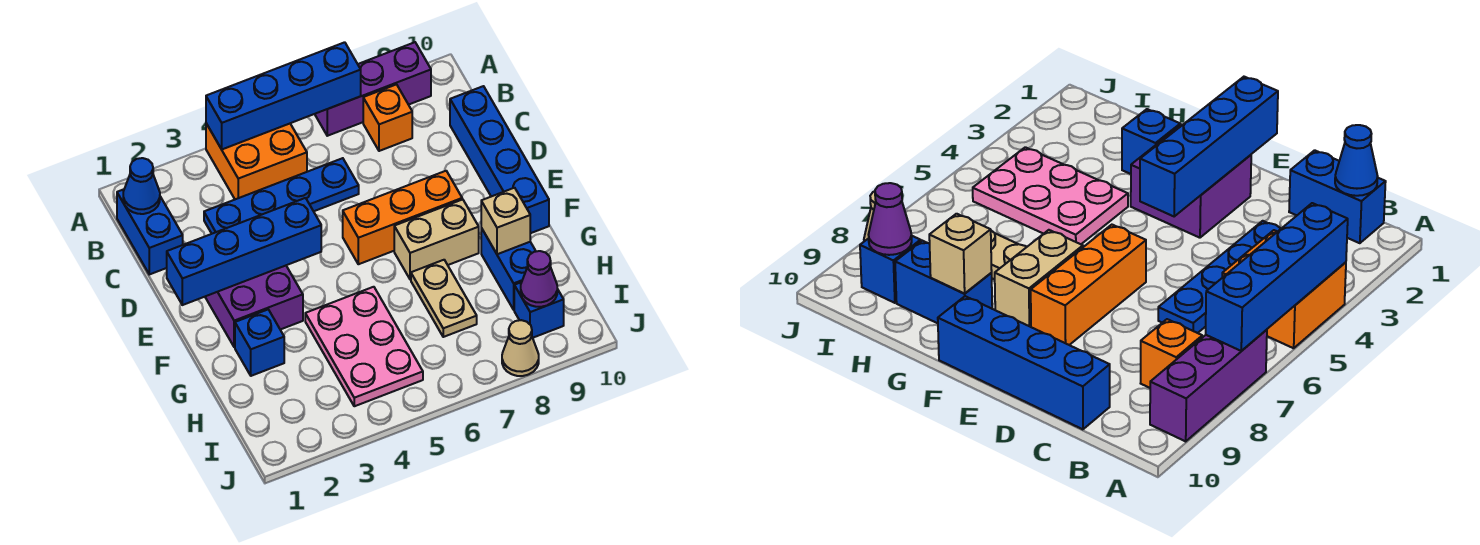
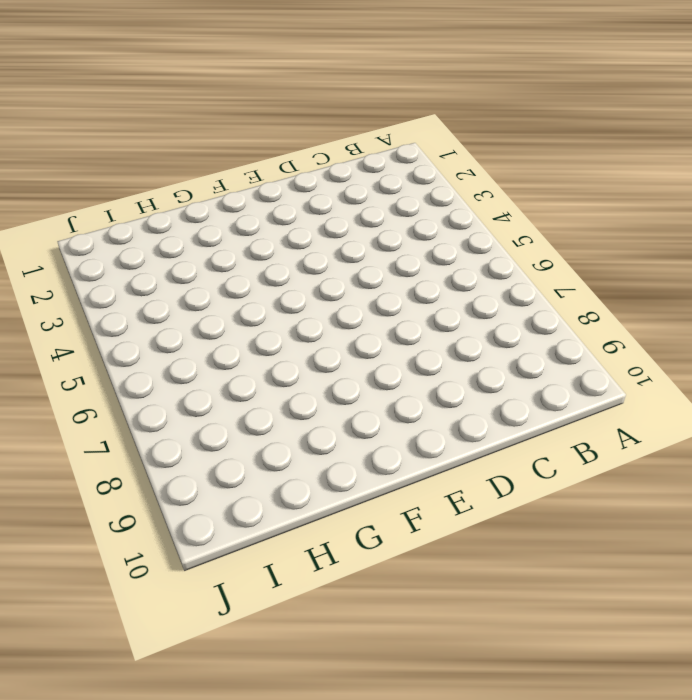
none -> orange 2x2 brick [206,124,307,199]
none -> purple 1x3 brick [315,42,431,136]
none -> blue 1x2 brick [117,189,183,274]

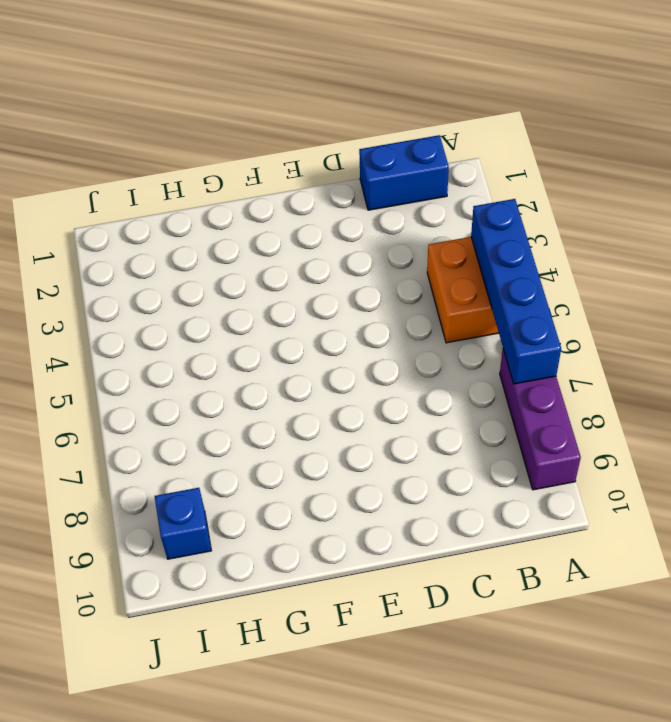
none -> orange 1x1 brick [363,85,412,151]
none -> blue 1x4 plate [204,158,359,234]
none -> blue 1x4 brick [450,86,549,233]

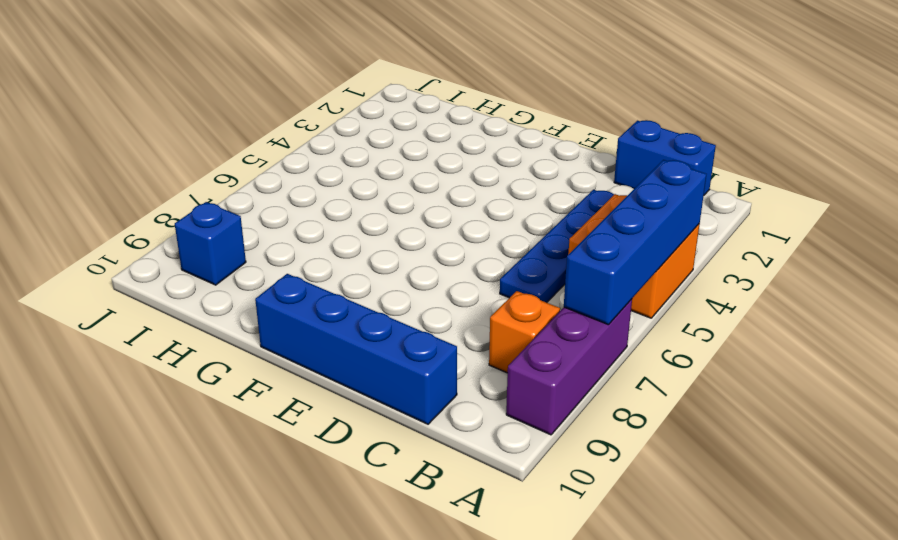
none -> purple 2x2 brick [205,266,303,347]
none -> orange 1x3 brick [343,171,462,264]
none -> tan 1x2 brick [394,199,479,280]

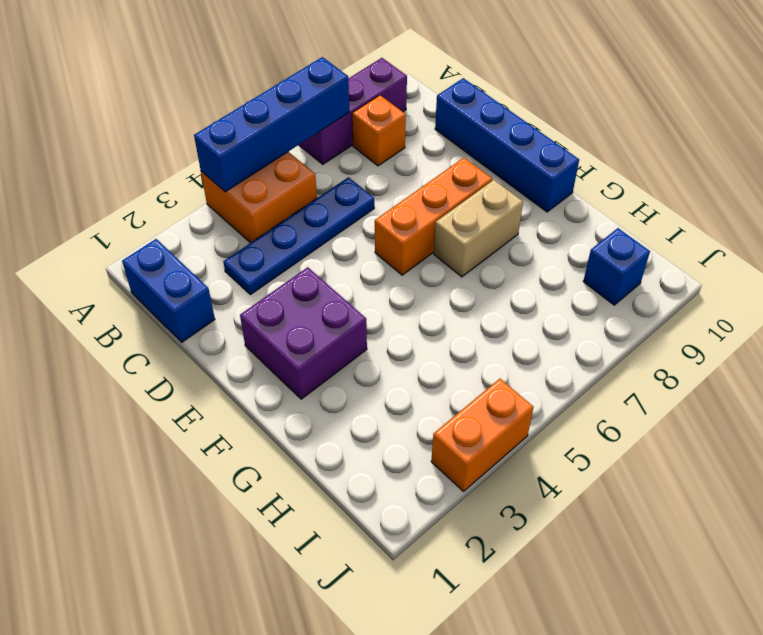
orange 1x2 brick [431,379,533,491] -> none
none -> blue 1x1 brick [235,310,284,376]
none -> pink 2x3 plate [305,287,423,406]
none -> tan 1x2 plate [411,260,477,337]

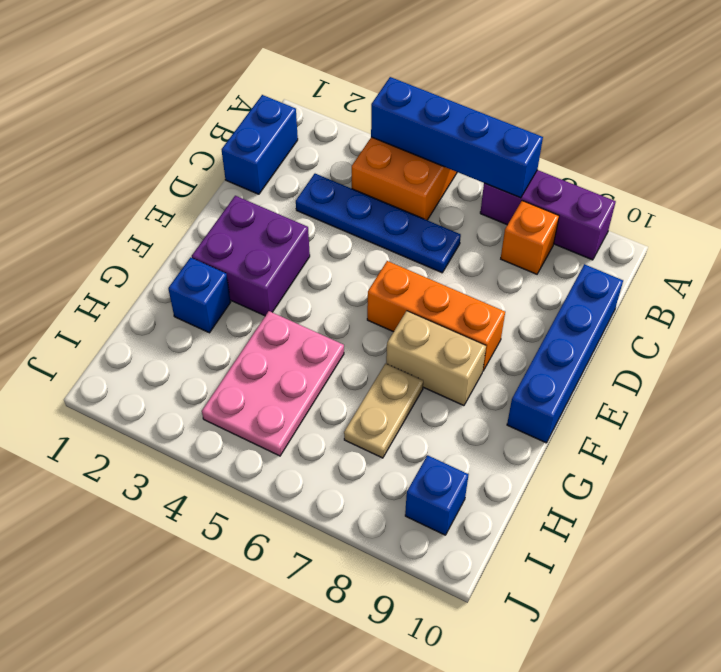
none -> blue 1x2 brick [481,228,536,310]
none -> tan 1x1 cone [502,320,539,376]
none -> blue 1x1 cone [123,158,160,214]

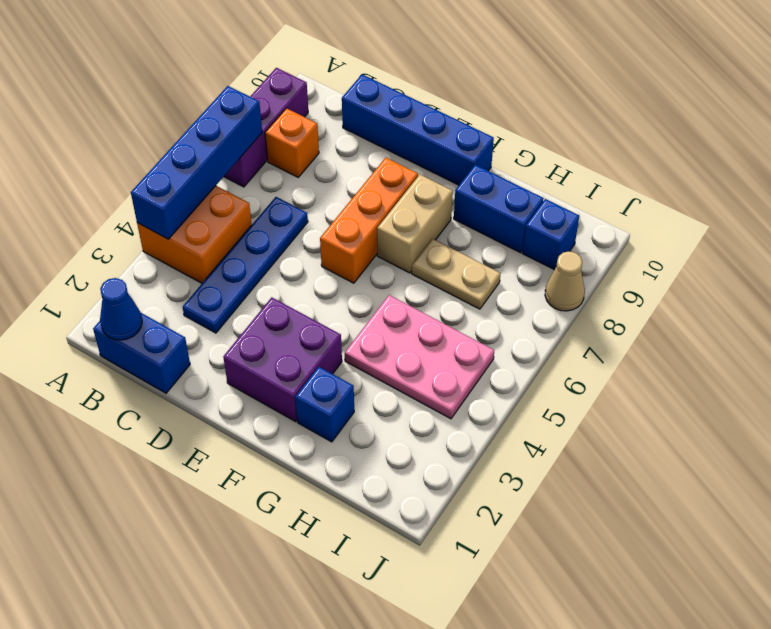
none -> blue 1x4 brick [167,198,321,305]
none -> tan 1x1 brick [481,188,530,254]
none -> purple 1x1 cone [521,251,557,307]

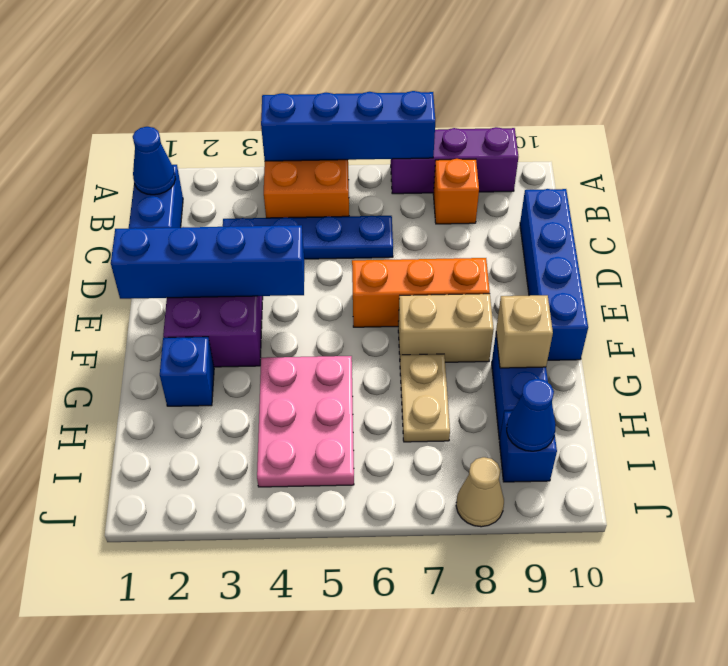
blue 1x1 cone [507,379,556,451] -> purple 1x1 cone [521,251,557,307]

